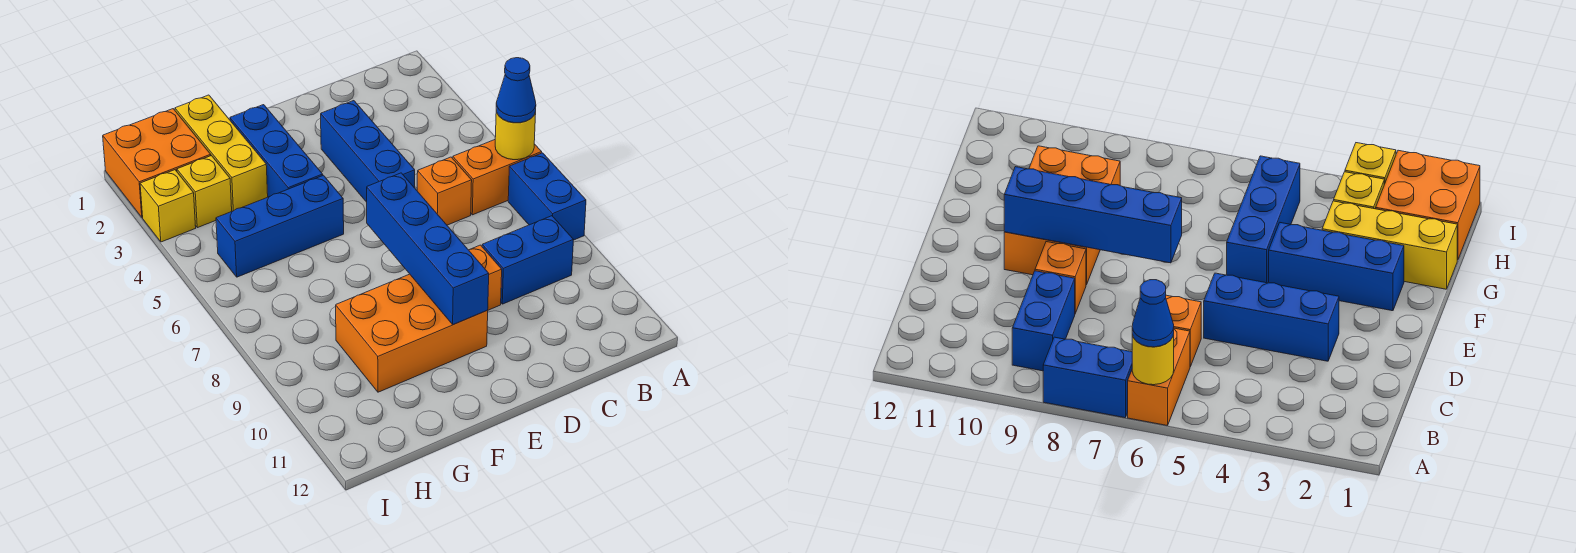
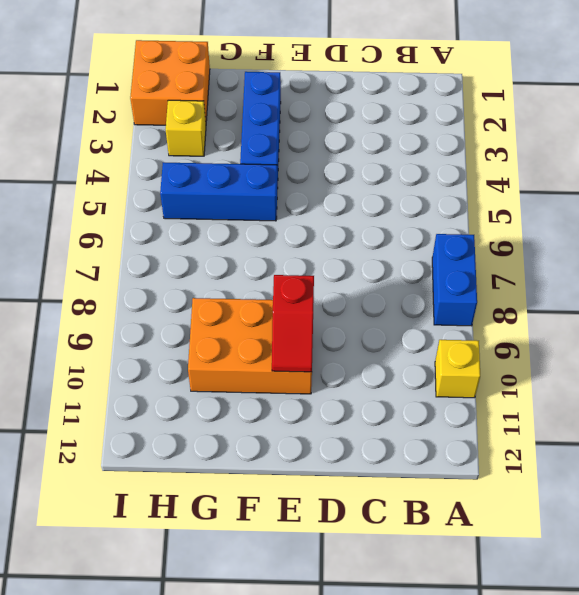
yellow 1x1 brick [435,340,480,398] -> yellow 1x1 brick moved to [140,170,196,242]
red 1x2 slope [272,275,314,372] -> blue 1x4 brick [367,173,489,325]
none -> orange 1x2 brick [453,140,542,215]
none -> blue 1x2 brick [482,216,573,304]
none -> orange 1x1 brick [417,157,472,225]

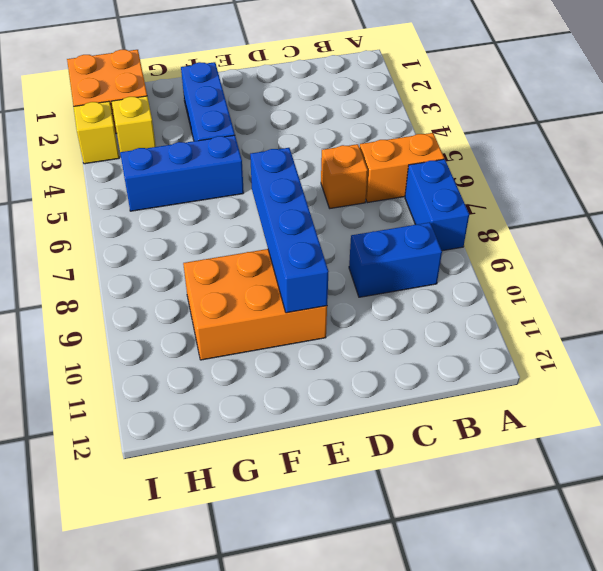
none -> blue 1x3 brick [321,101,415,202]
none -> orange 1x1 brick [469,245,502,310]
none -> yellow 1x3 brick [175,95,268,211]

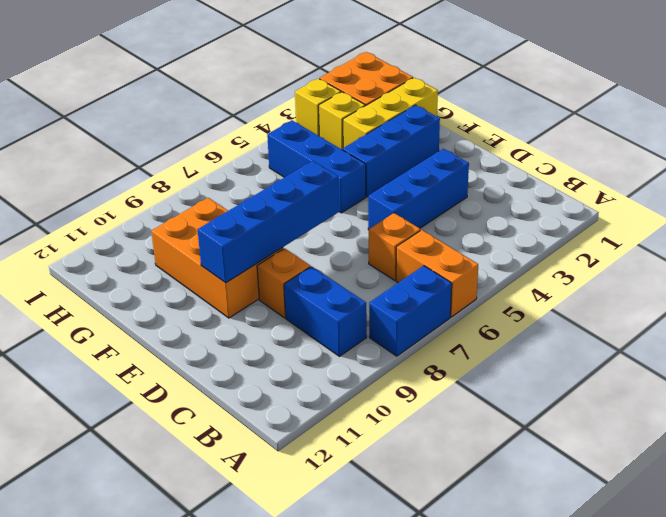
none -> yellow 1x1 round brick [495,111,536,160]
none -> blue 1x1 cone [496,58,536,123]

